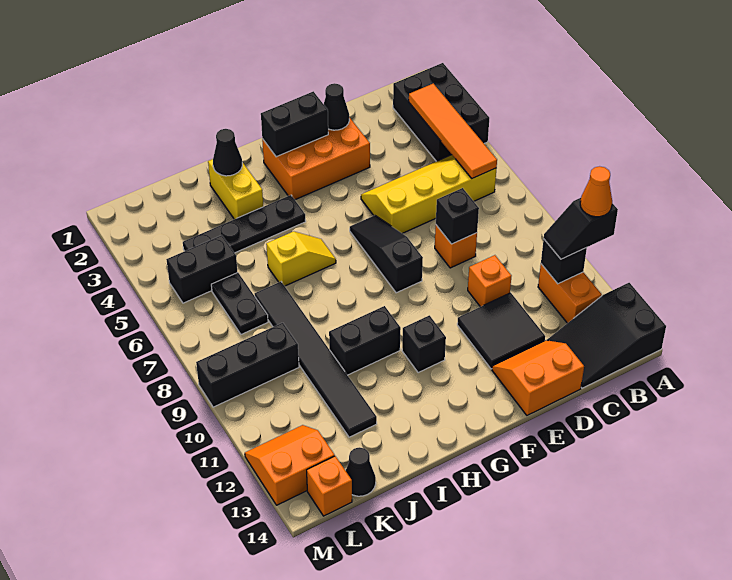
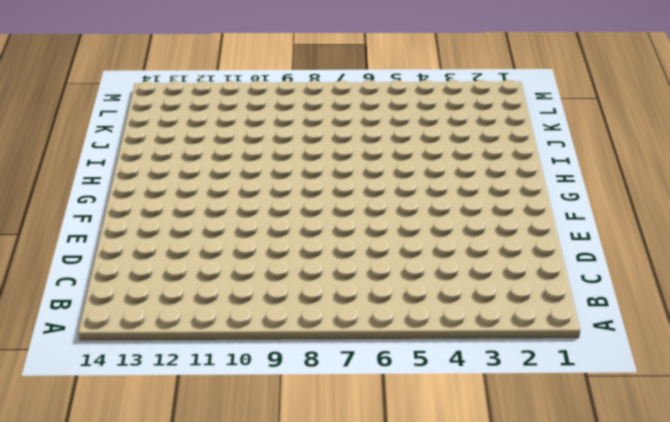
none -> black 2x3 brick [393,63,489,161]
none -> black 2x3 slope [547,283,666,388]
none -> yellow 2x4 slope [361,155,497,233]
none -> orange 1x2 brick [538,264,602,323]

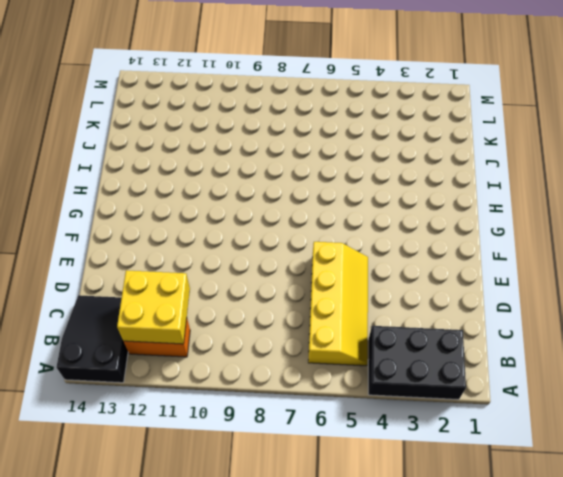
yellow 2x2 brick [117,270,190,344] -> black 1x1 brick [541,239,587,284]
none -> orange 1x1 brick [435,225,477,268]
none -> orange 1x1 brick [468,255,511,307]
none -> black 2x2 tile [457,293,545,369]
none -> orange 2x2 slope [492,340,584,415]

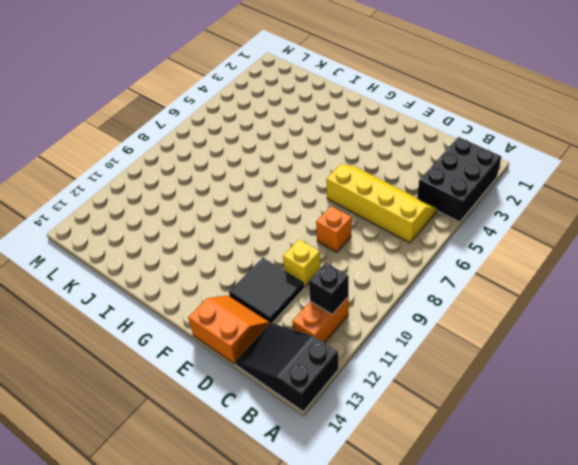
yellow 1x1 brick [283,239,320,287] -> orange 1x1 brick [468,255,511,307]
none -> orange 2x3 brick [262,117,370,200]
none -> black 1x3 slope [350,215,423,293]
none -> black 1x1 brick [402,315,446,373]
none -> black 1x4 plate [183,195,306,253]

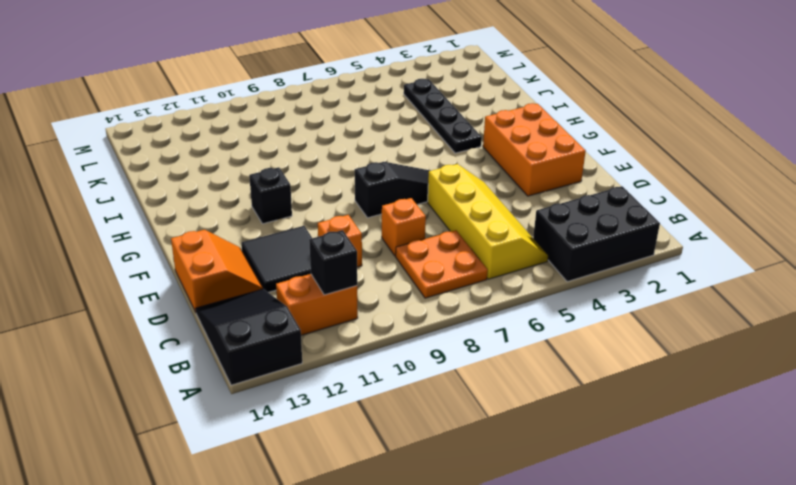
orange 2x2 plate [396,230,488,298] -> none
none -> yellow 1x2 slope [266,231,336,286]
none -> black 1x2 brick [329,306,401,375]
none -> yellow 1x2 brick [208,159,263,219]
none -> black 1x6 tile [255,282,377,437]

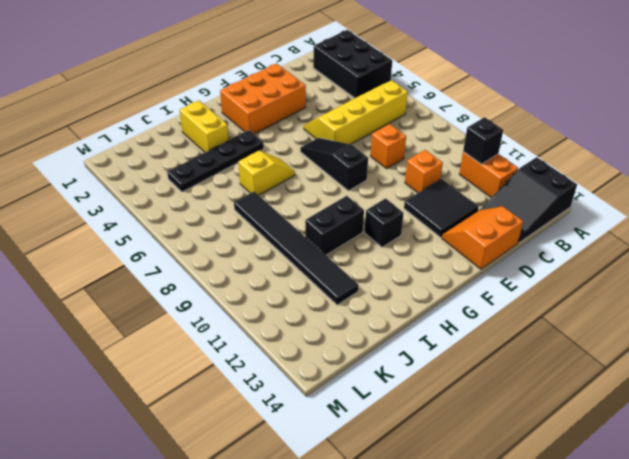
none -> black 1x2 brick [166,235,238,303]
none -> black 1x2 plate [211,273,268,334]
none -> black 1x3 brick [196,323,299,407]
none -> black 1x1 cone [346,447,376,496]

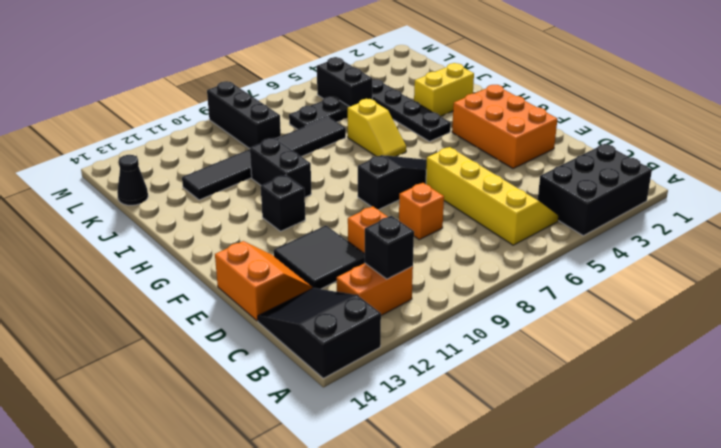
none -> orange 2x2 slope [245,425,335,505]
none -> orange 1x1 brick [307,456,352,516]
none -> orange 1x4 tile [409,84,497,179]
none -> black 1x1 brick [436,188,479,244]

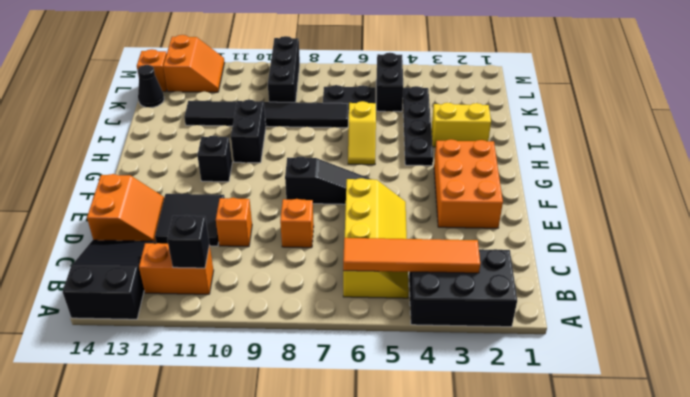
none -> black 1x1 brick [436,188,479,244]
none -> black 1x1 cone [324,83,349,130]
none -> black 1x2 brick [261,91,328,157]
none -> black 1x1 cone [213,129,242,176]

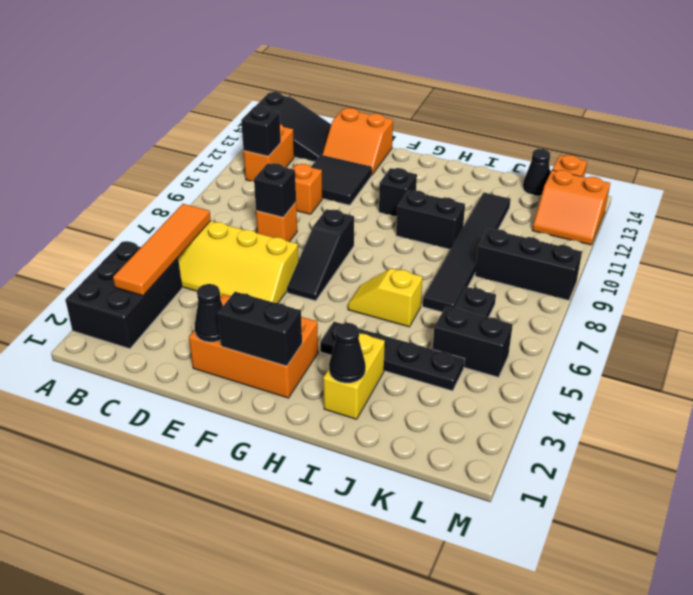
none -> black 1x2 slope [544,198,618,259]
none -> orange 1x1 cone [580,166,612,217]

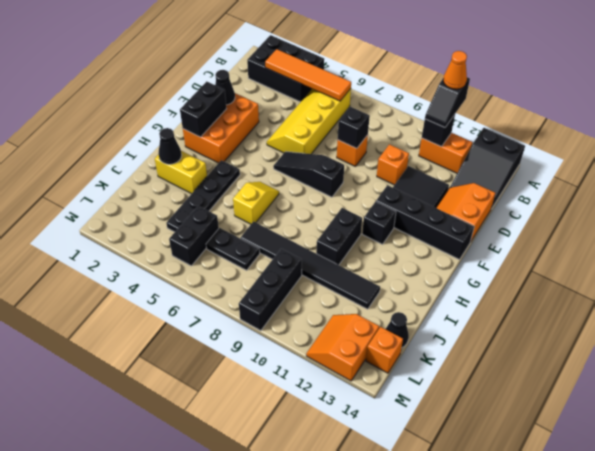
black 1x4 brick [376,185,474,260] -> none

